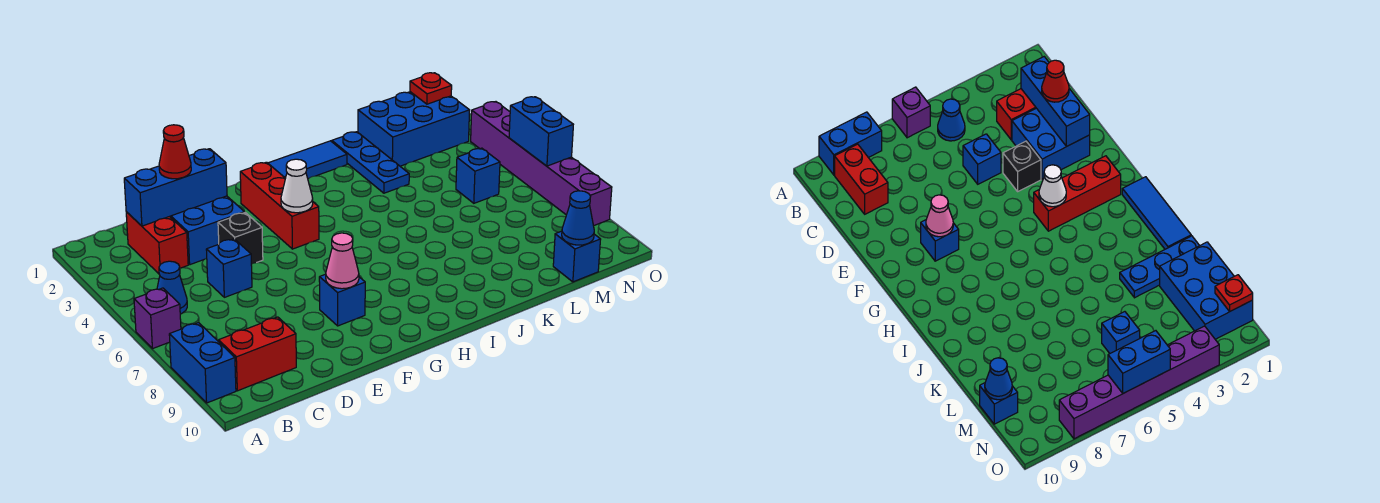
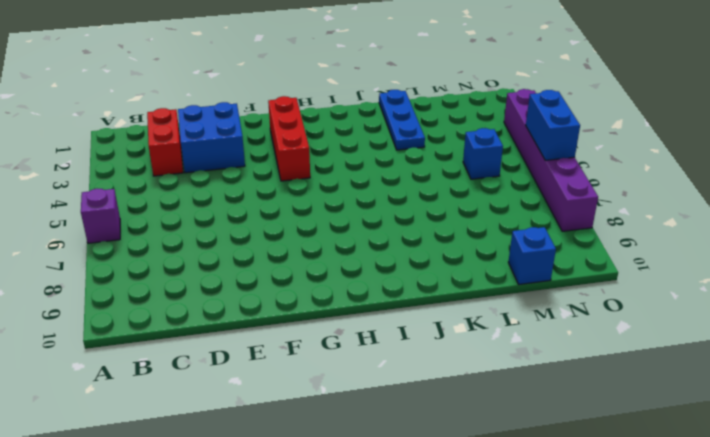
none -> blue 1x2 brick [169,323,236,403]
none -> blue 1x1 cone [157,261,187,314]
none -> red 1x2 brick [219,317,296,391]

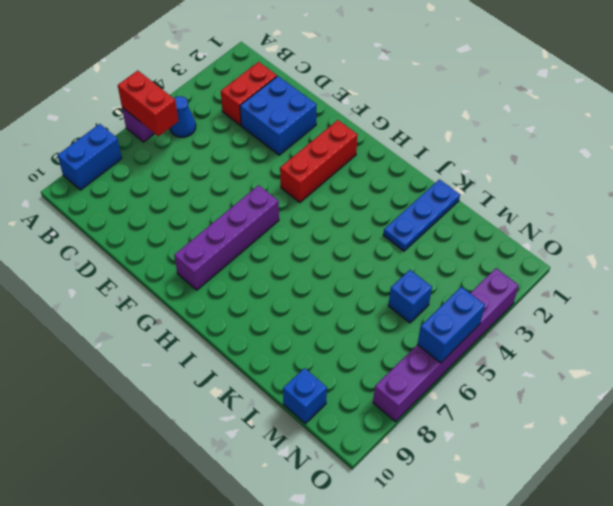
red 1x2 brick [118,71,178,136] -> red 1x2 brick moved to [219,317,296,391]
purple 1x4 brick [174,185,279,290] -> none
none -> blue 1x1 brick [206,239,252,297]
none -> black 1x1 brick [218,213,263,264]
none -> blue 1x1 brick [319,274,365,326]

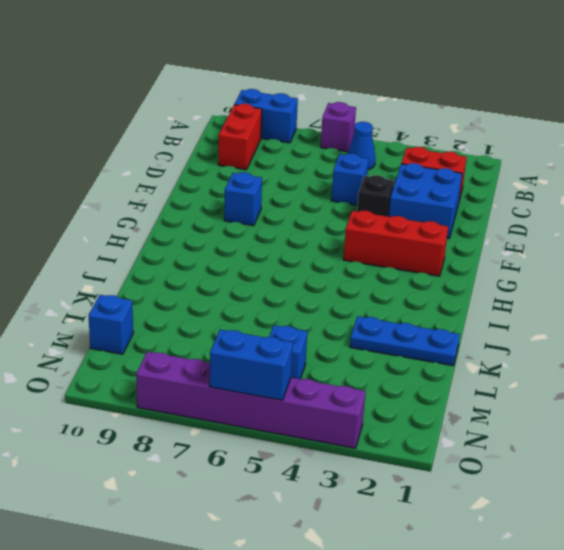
none -> blue 1x3 tile [268,141,347,179]
none -> blue 2x3 brick [358,92,470,166]
none -> blue 1x3 brick [124,149,227,226]

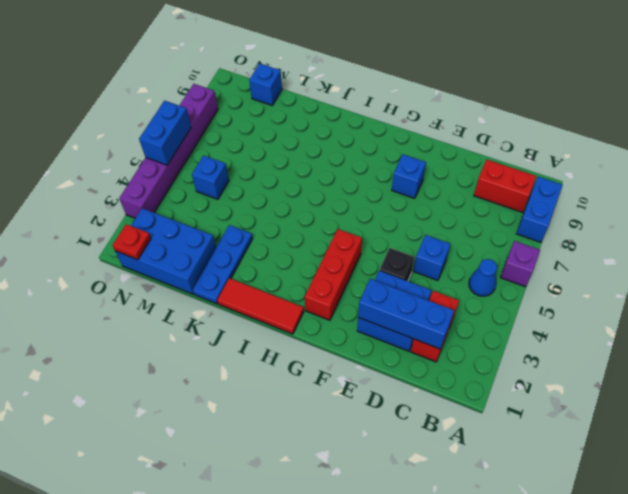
red 1x3 tile [217,278,304,334] -> blue 1x3 tile [268,141,347,179]
none -> pink 1x1 cone [326,233,359,289]
none -> white 1x1 cone [281,159,313,213]
none -> blue 1x1 cone [562,191,594,245]

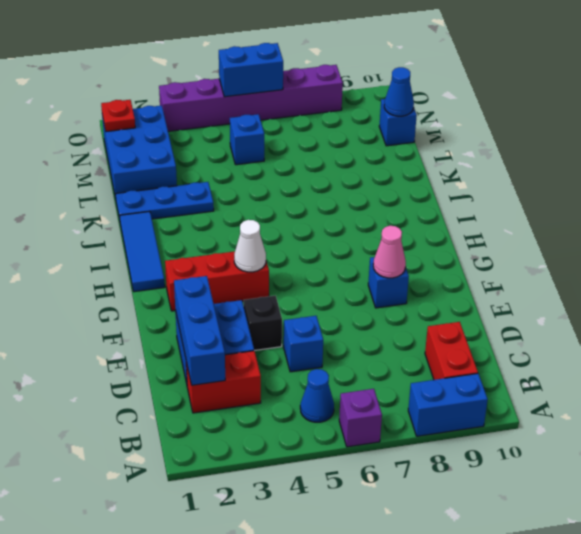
none -> red 1x1 cone [159,125,191,179]

